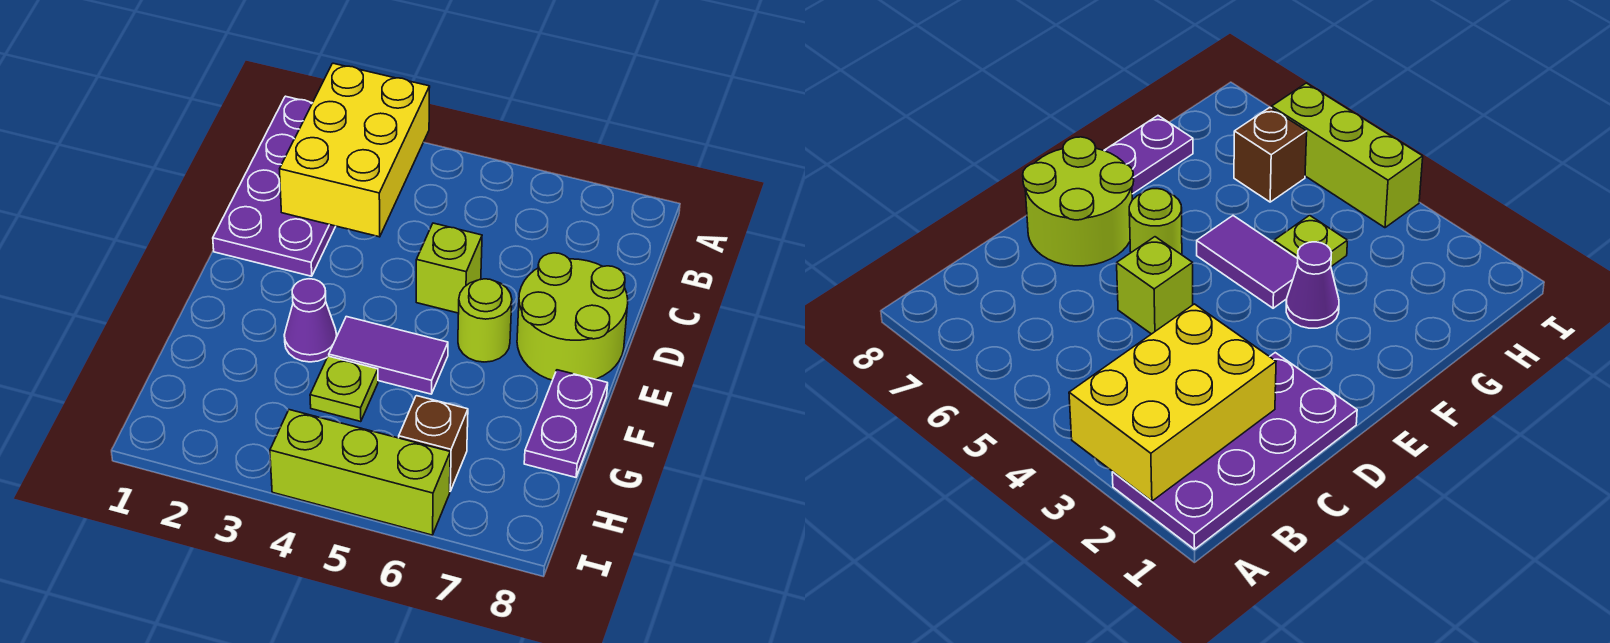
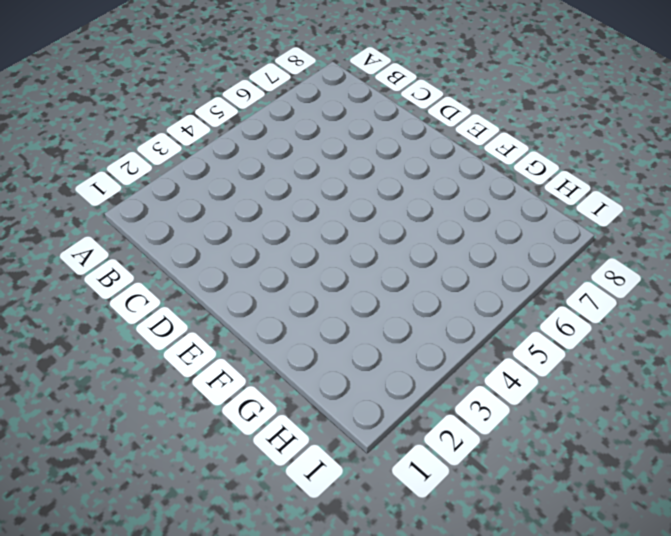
none -> purple 2x4 plate [213,96,336,276]
none -> lime 1x1 brick [416,223,482,313]

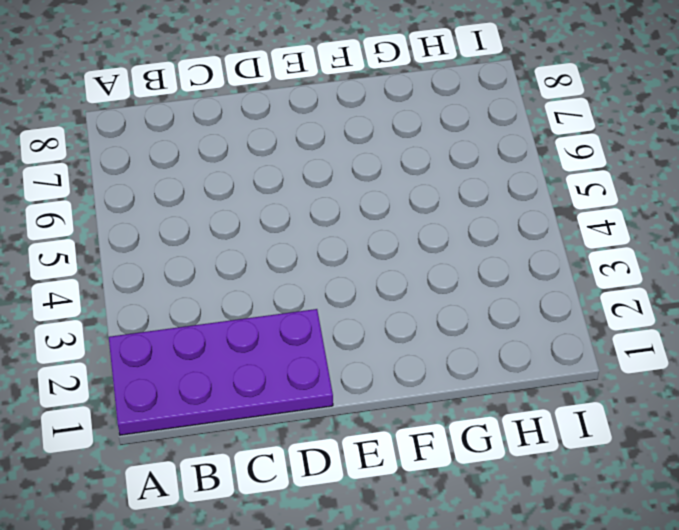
none -> lime 1x1 brick [416,223,482,313]
none -> lime 2x2 round brick [517,253,628,380]

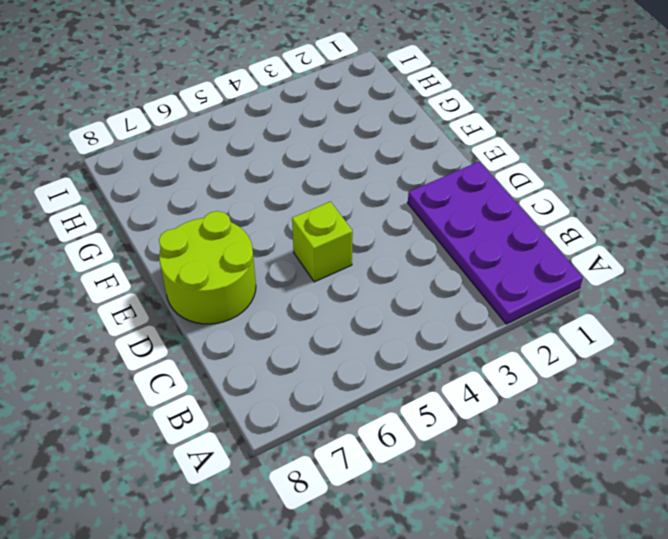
none -> lime 1x1 round brick [458,279,512,362]
none -> purple 1x1 cone [284,279,337,362]

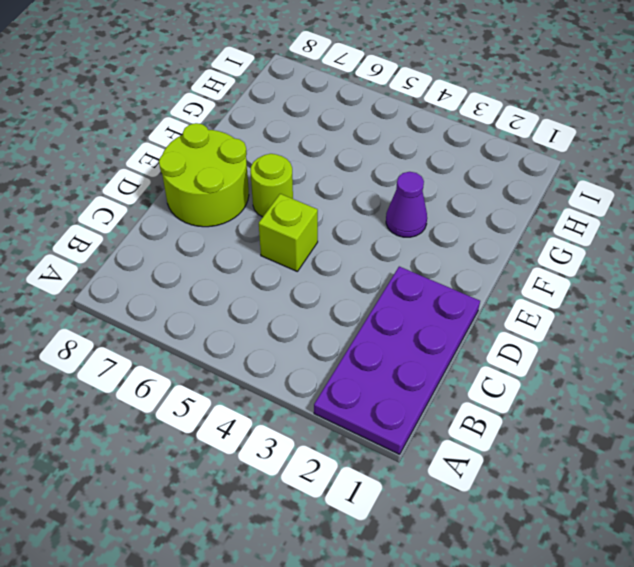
none -> purple 1x2 tile [329,317,448,394]
none -> purple 1x2 plate [524,370,608,477]

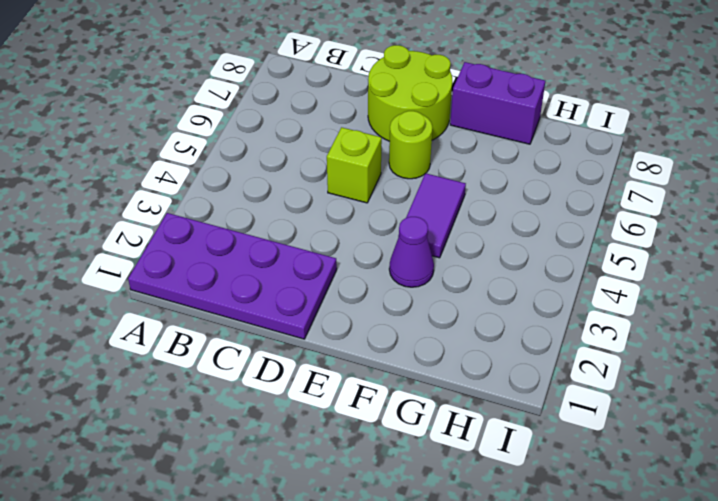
purple 1x2 brick [450,62,545,144] -> purple 1x2 plate [524,370,608,477]
none -> lime 1x1 plate [310,356,378,422]
none -> brown 1x1 brick [399,396,468,491]

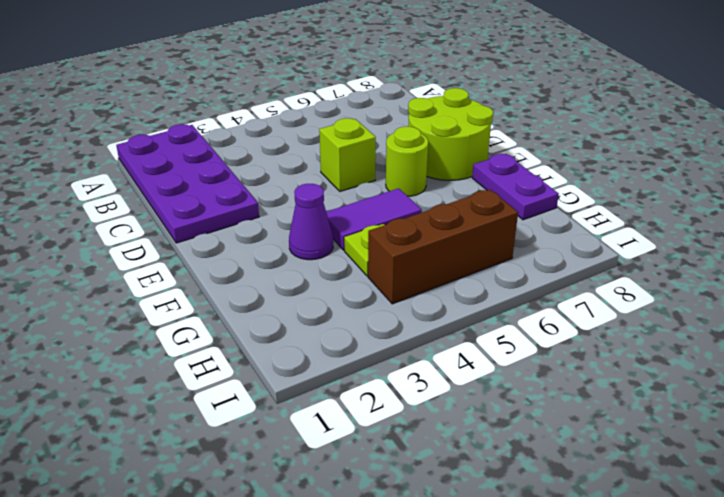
brown 1x3 brick [368,190,518,304] -> brown 1x1 brick [399,396,468,491]
none -> lime 1x3 brick [270,410,450,535]
none -> yellow 2x3 brick [280,63,430,237]

